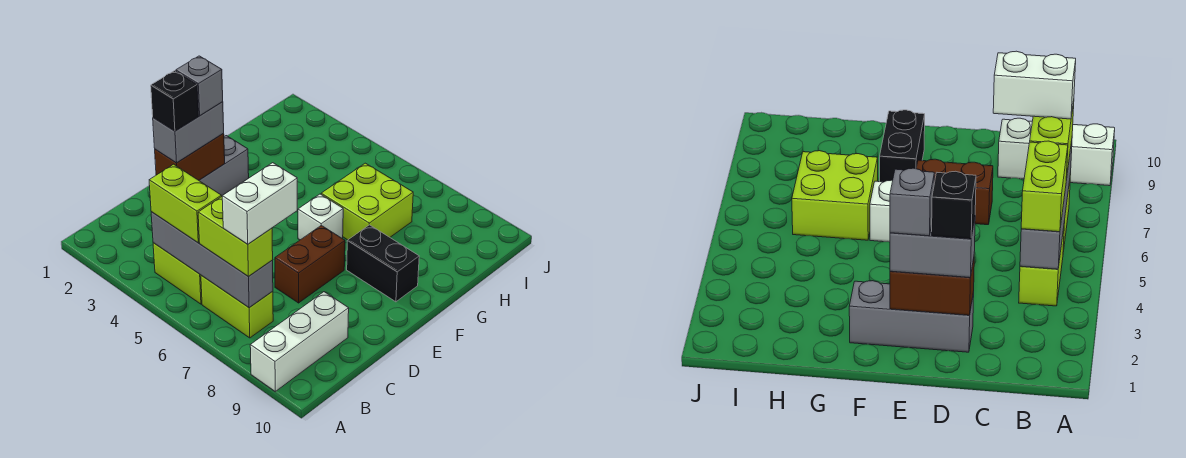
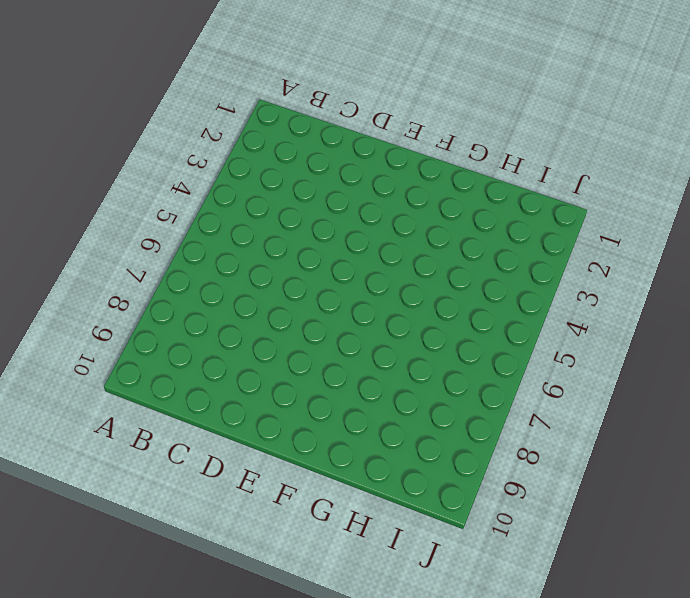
none -> white 1x3 brick [250,292,349,391]
none -> lime 1x2 brick [153,243,202,304]
none -> lime 1x2 brick [201,275,273,338]

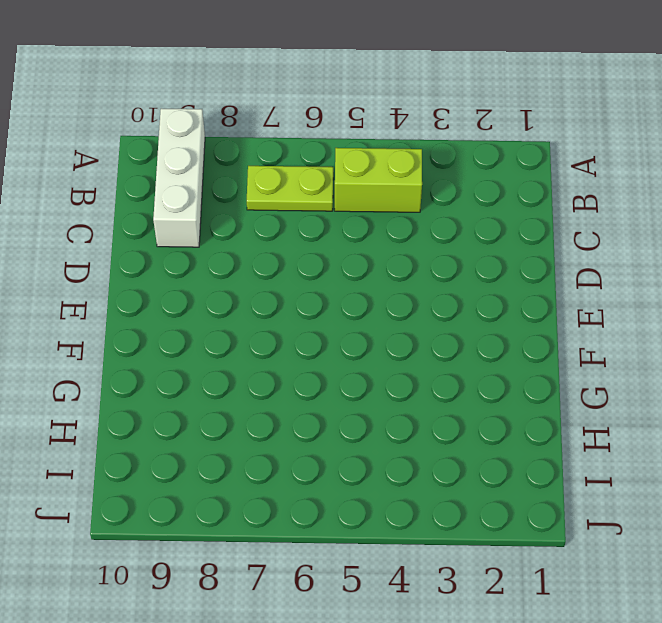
lime 1x2 plate [247,166,333,211] -> lime 1x2 brick [201,275,273,338]
none -> grey 1x3 brick [199,136,249,196]
none -> brown 1x2 brick [275,225,345,303]
none -> white 1x1 brick [298,194,343,240]

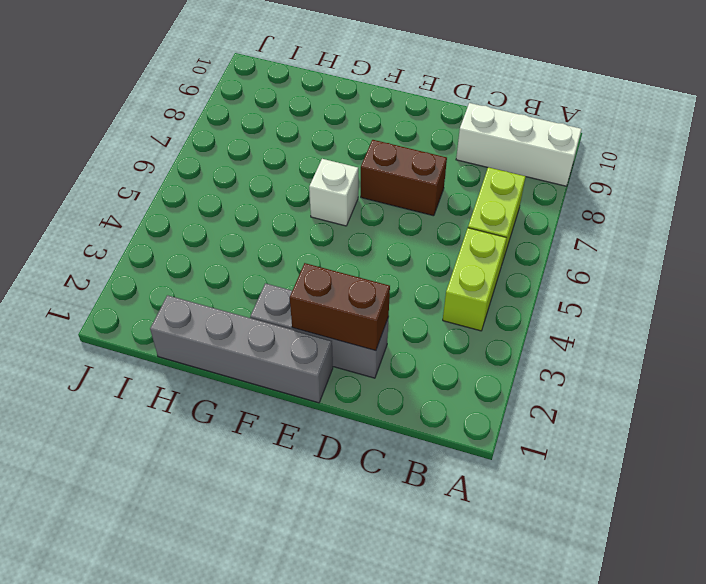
grey 1x4 brick [150,295,333,403] -> grey 1x4 brick turned to [151,212,273,308]
none -> black 1x2 brick [347,225,419,302]
none -> lime 2x2 brick [321,163,413,240]
none -> lime 1x2 brick [149,164,221,243]

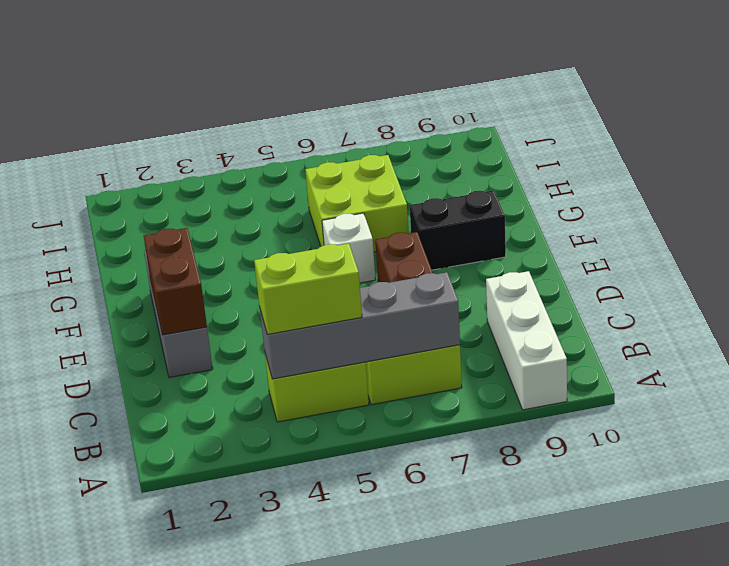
none -> lime 1x2 brick [198,196,273,276]
none -> grey 1x2 brick [153,102,224,163]
none -> white 1x2 brick [222,163,297,244]

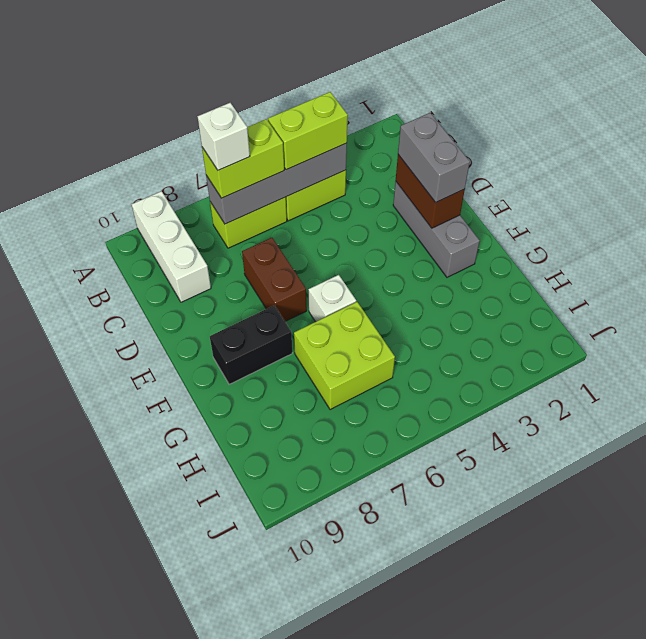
white 1x1 brick [197,103,250,170] -> white 1x2 brick [222,163,297,244]
none -> black 1x1 brick [151,71,199,131]
none -> grey 1x1 brick [176,56,223,116]

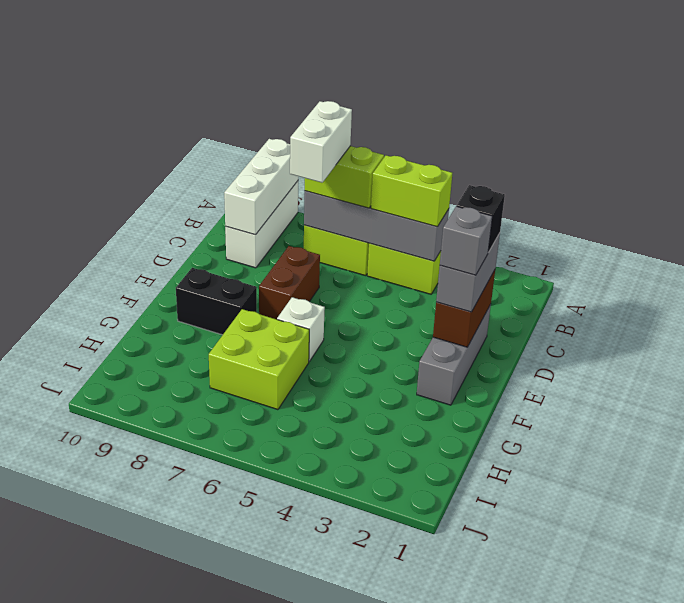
white 1x3 brick [224,139,298,235] -> none

